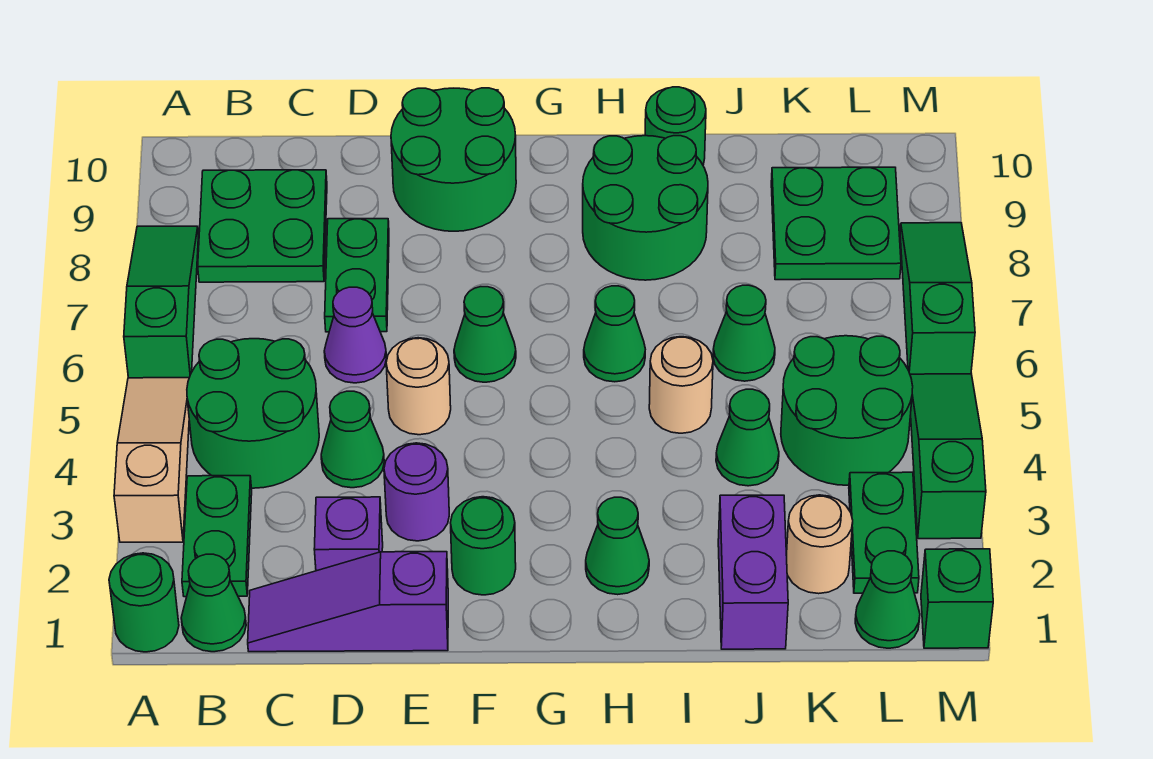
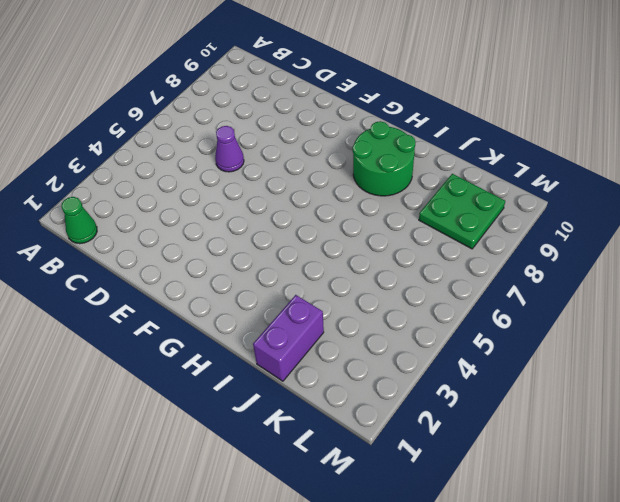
none -> green 1x1 round brick [109,553,179,652]
none -> tan 1x3 slope [114,378,189,542]
none -> green 1x3 slope [124,226,198,378]
none -> green 1x2 plate [182,476,252,597]

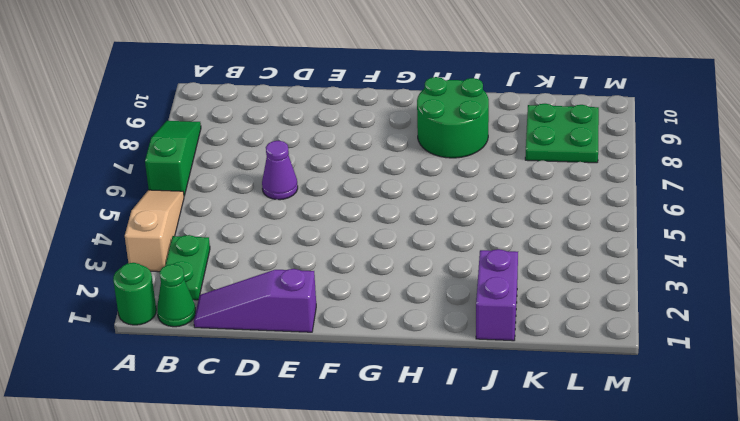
none -> green 2x2 round brick [187,339,319,488]
none -> green 2x2 plate [198,170,327,282]
none -> purple 1x1 brick [314,497,383,571]
none -> green 1x1 cone [321,391,384,488]

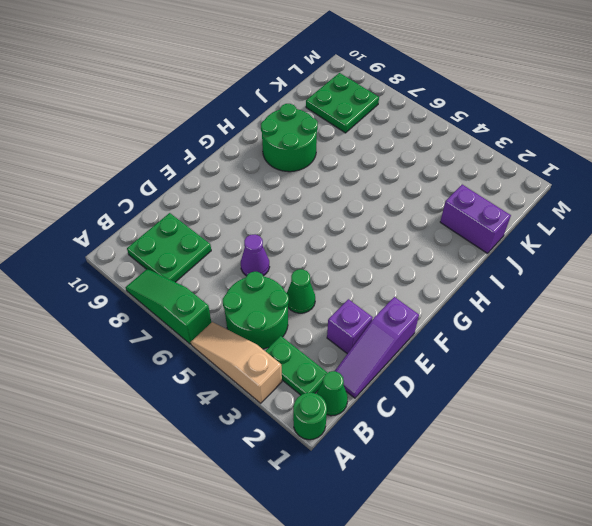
none -> green 1x2 plate [325,219,389,332]
none -> purple 1x1 round brick [384,443,449,541]
none -> tan 1x1 round brick [386,338,451,435]
none -> green 2x2 round brick [391,88,516,231]

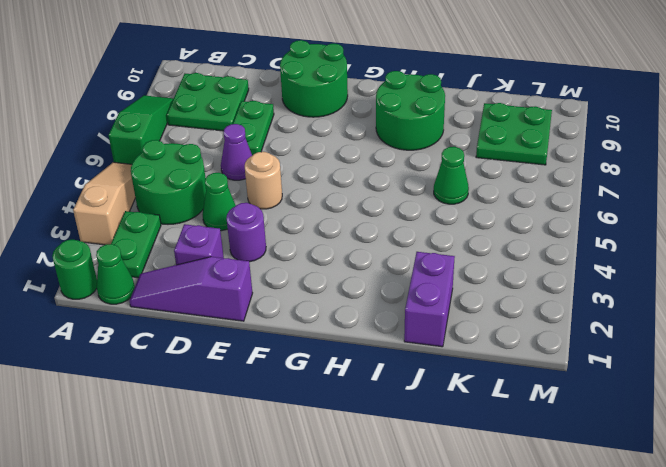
none -> green 1x1 round brick [451,497,516,595]
none -> green 1x1 cone [454,287,516,382]
none -> green 1x1 cone [586,497,649,595]
none -> green 1x1 cone [584,286,645,382]

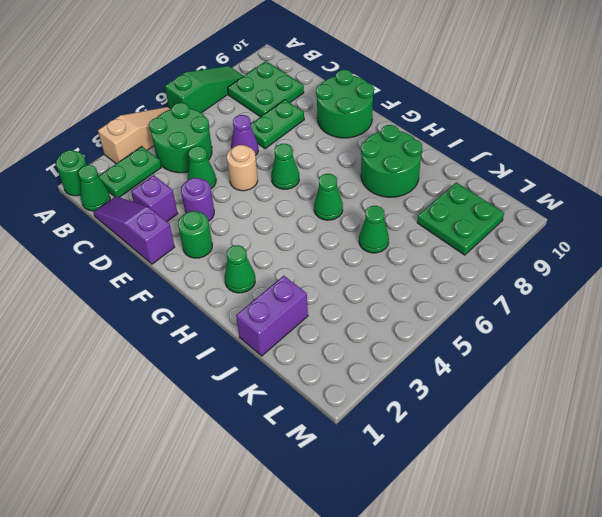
none -> tan 1x1 round brick [649,337,713,433]
none -> green 1x1 round brick [645,87,706,165]
none -> green 1x1 cone [716,389,779,486]
none -> tan 1x1 round brick [787,495,853,594]

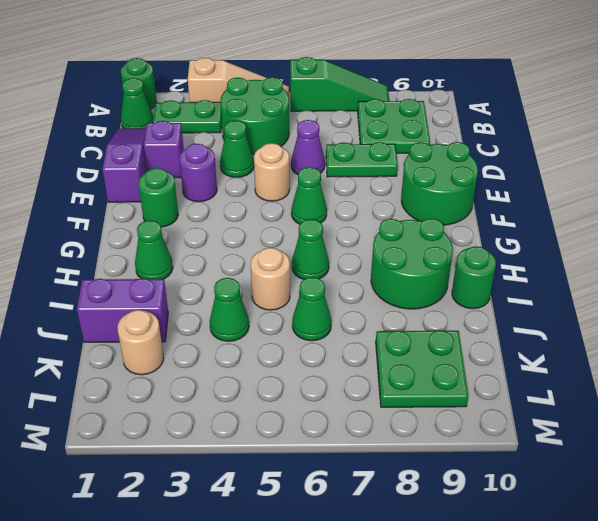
none -> green 2x2 round brick [781,336,913,485]
none -> green 1x1 cone [855,551,920,648]
none -> green 1x2 plate [849,472,919,593]
none -> green 1x1 brick [921,549,993,648]

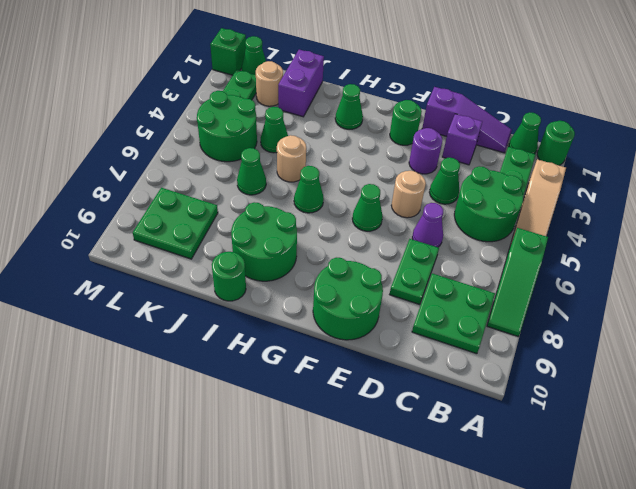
none -> green 1x3 slope [910,374,986,539]
none -> green 1x3 slope [900,223,975,374]

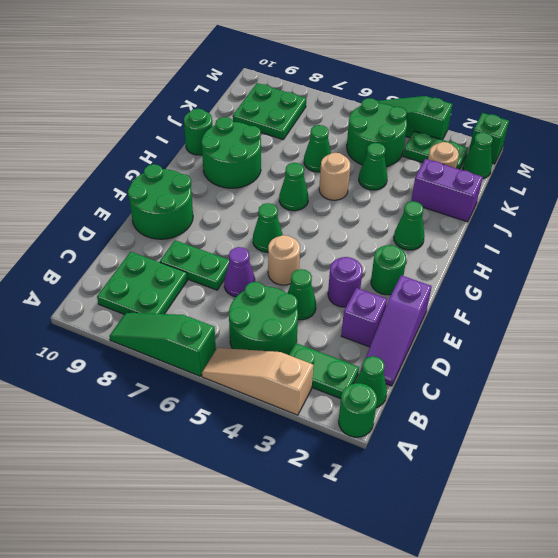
none -> green 1x3 slope [900,223,975,374]

